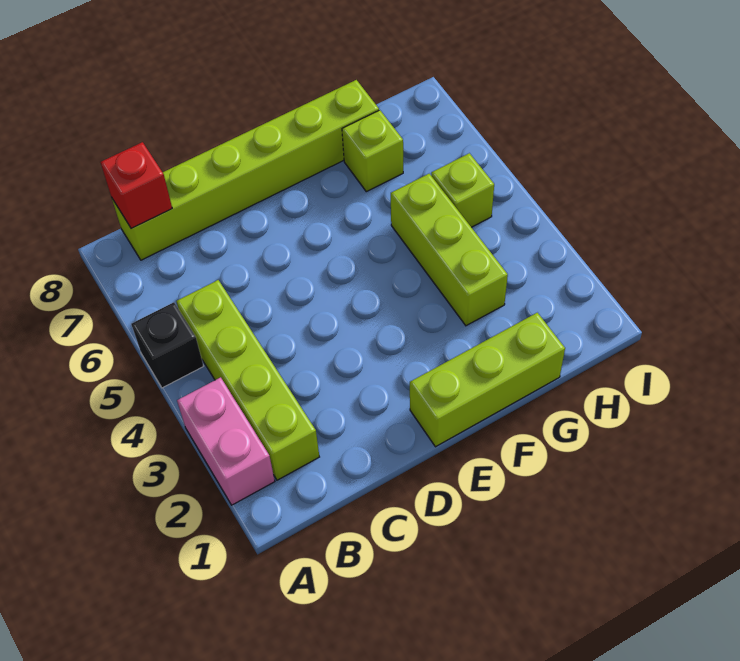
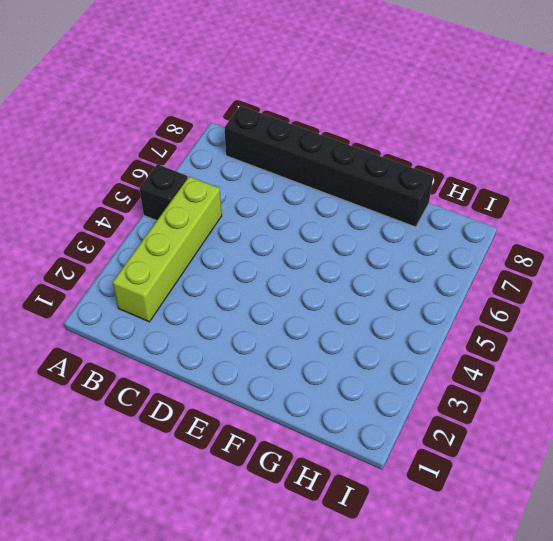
black 1x6 brick [224,106,433,227] -> lime 1x6 brick [112,80,379,260]
none -> pink 1x2 brick [177,377,275,505]
none -> lime 1x3 brick [410,313,565,447]

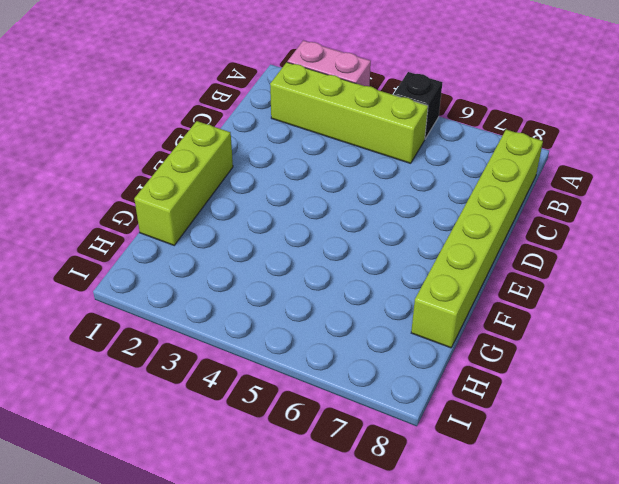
none -> lime 1x3 brick [391,174,508,326]
none -> lime 1x1 brick [342,110,403,192]

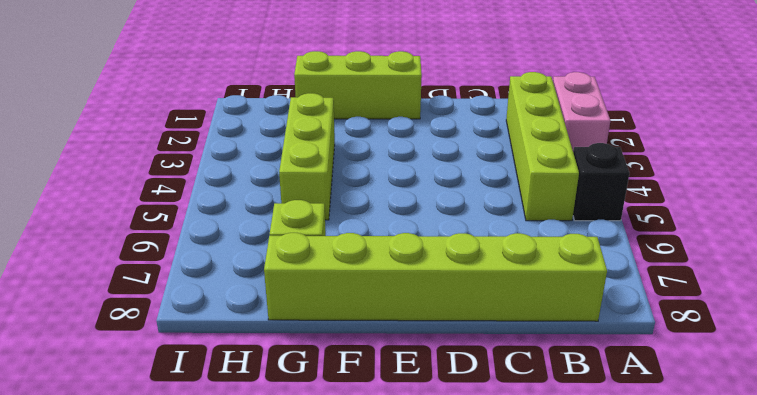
none -> lime 1x1 brick [431,153,494,227]
none -> red 1x1 brick [101,142,172,229]

